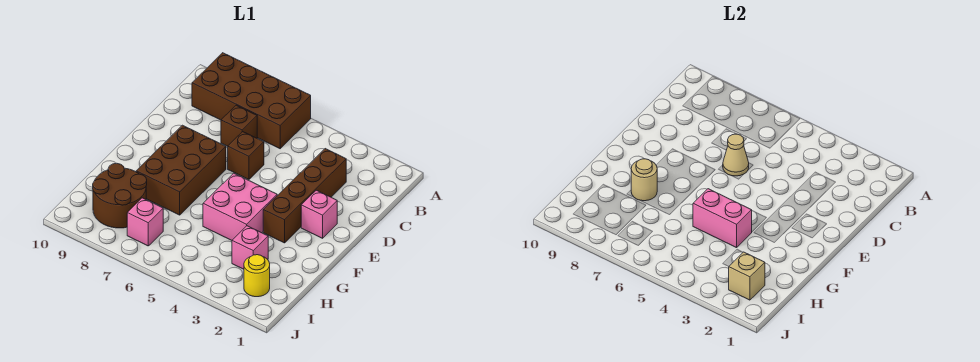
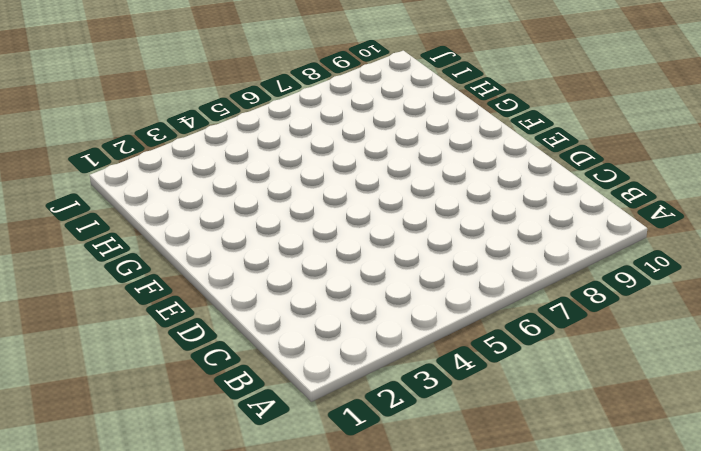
none -> brown 2x4 brick [192,53,311,149]
none -> brown 1x4 brick [263,149,346,243]
none -> brown 1x1 brick [221,105,257,146]

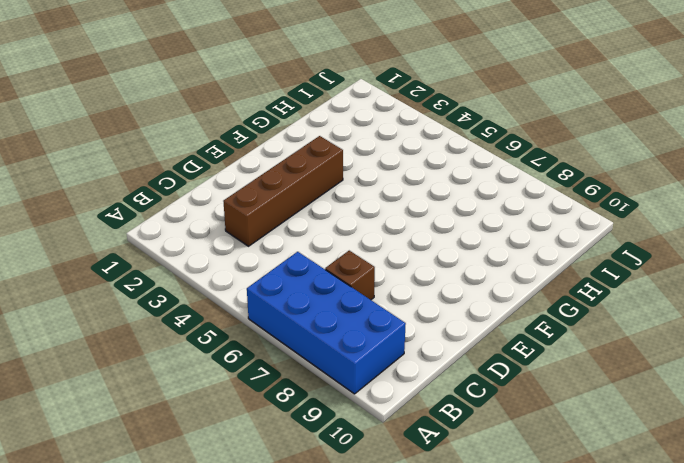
blue 2x4 brick [247,252,406,394] -> brown 2x4 brick [192,53,311,149]
none -> brown 1x1 brick [228,132,264,180]
none -> pink 1x1 brick [301,190,337,238]
none -> brown 2x3 brick [136,125,226,215]

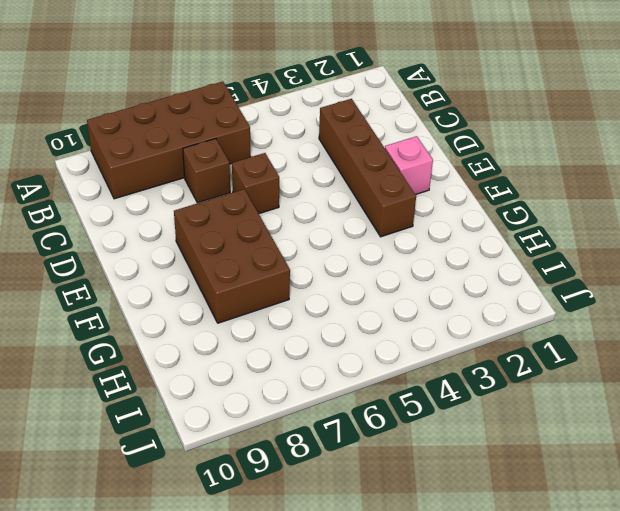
none -> pink 2x2 brick [203,173,277,240]
none -> pink 1x1 brick [232,226,268,269]
none -> brown 2x2 round brick [93,163,147,228]

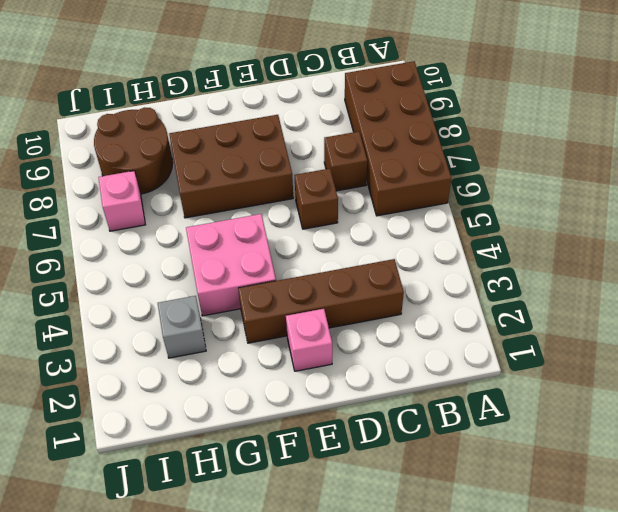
grey 1x1 brick [158,296,206,358] -> pink 1x1 brick [232,226,268,269]
none -> yellow 1x1 round brick [244,255,270,297]
none -> tan 1x1 cone [723,134,749,176]
none -> pink 1x2 brick [693,189,752,248]

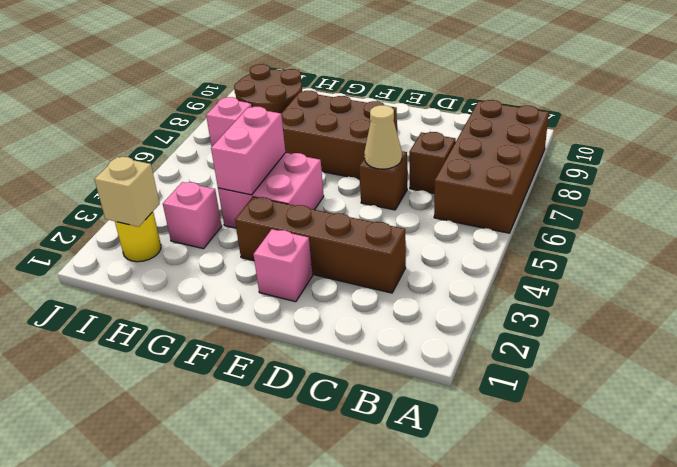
none -> tan 1x1 round brick [631,159,657,201]

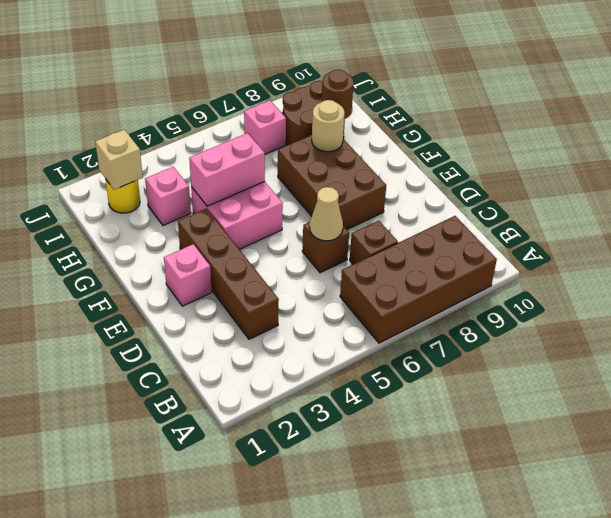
brown 1x1 round brick [322,70,354,119] -> none

